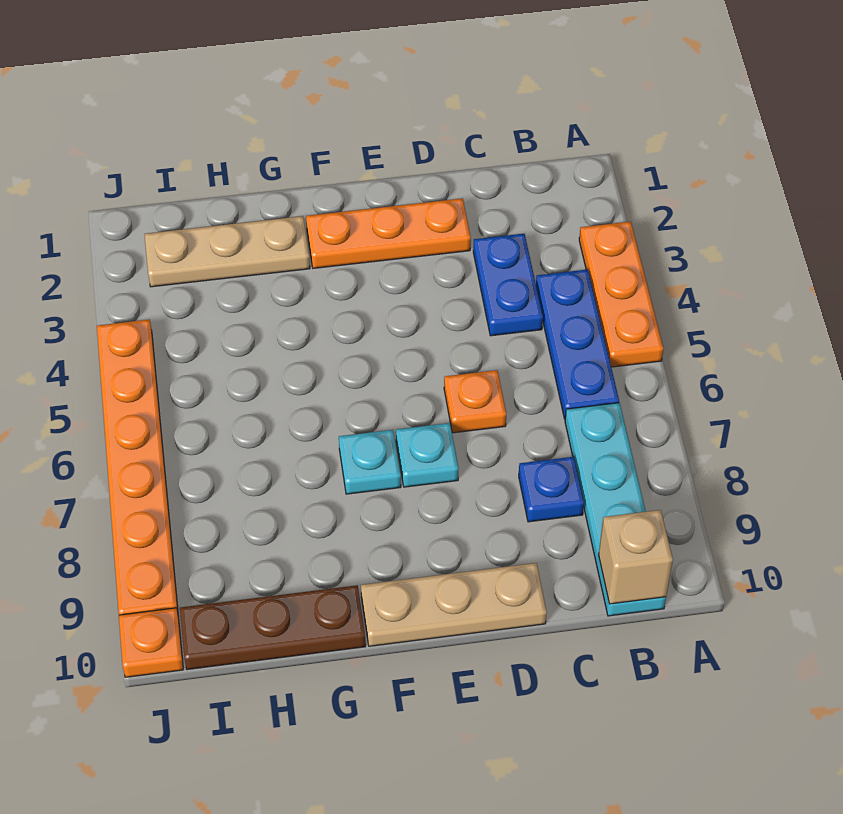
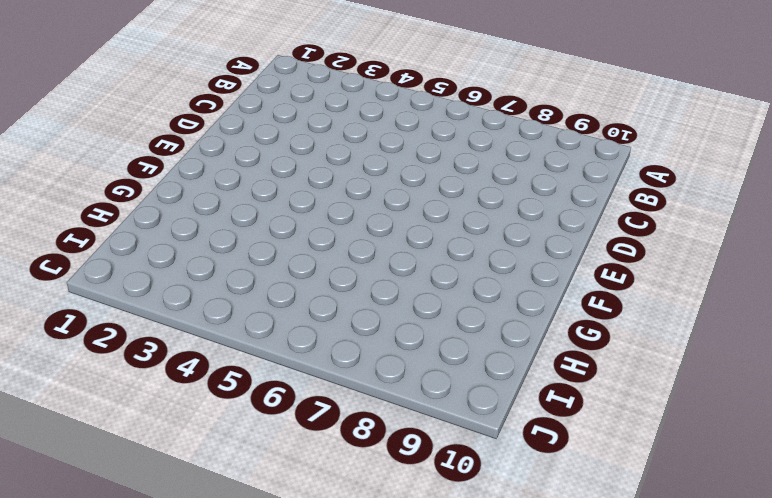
none -> orange 1x3 plate [579,222,663,367]
none -> blue 1x3 plate [536,269,619,419]
none -> cyan 1x4 plate [565,403,666,616]

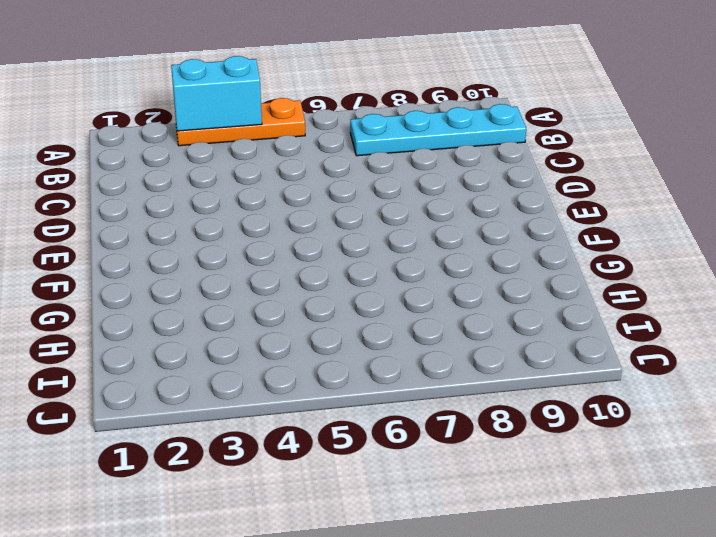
cyan 1x2 brick [171,56,262,131] -> none
none -> blue 1x3 plate [536,269,619,419]
none -> blue 1x2 plate [473,234,543,336]
none -> blue 1x1 plate [519,457,584,522]

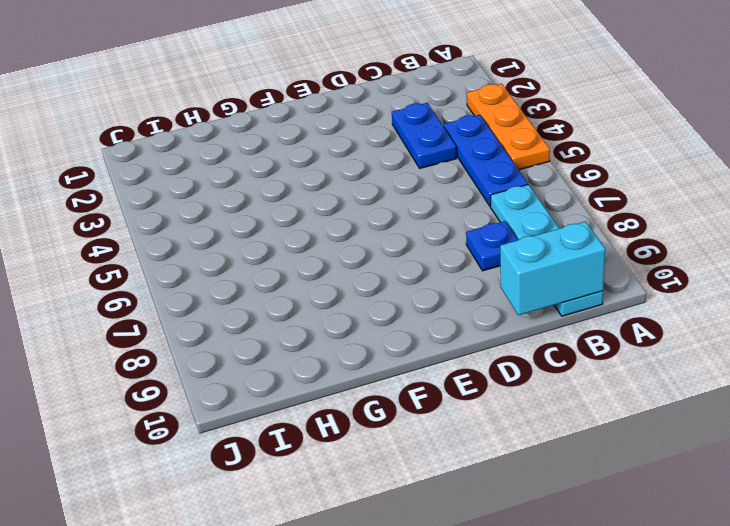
cyan 1x2 brick [500,221,605,315] -> tan 1x1 brick [599,510,673,604]
none -> orange 1x3 plate [306,198,471,268]
none -> orange 1x1 plate [444,370,506,433]
none -> tan 1x3 plate [361,563,547,646]

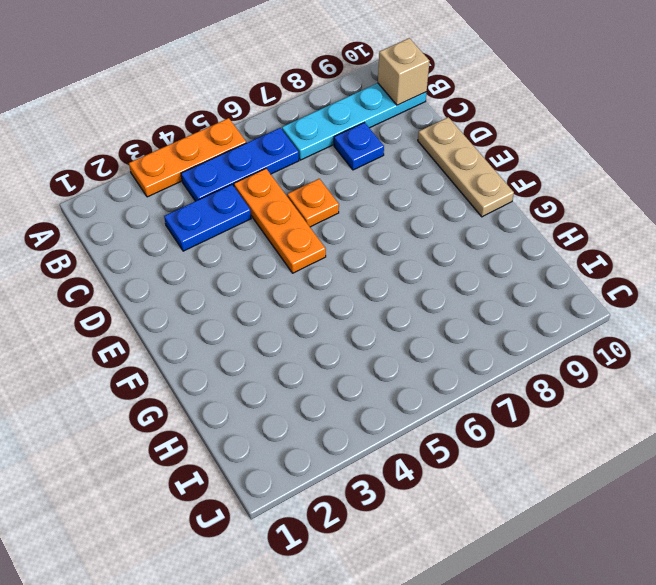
orange 1x3 plate [234,169,326,273] -> orange 1x3 plate moved to [306,198,471,268]
none -> cyan 1x1 plate [396,423,459,487]
none -> cyan 1x1 plate [339,430,401,494]
none -> tan 1x3 plate [144,216,310,287]

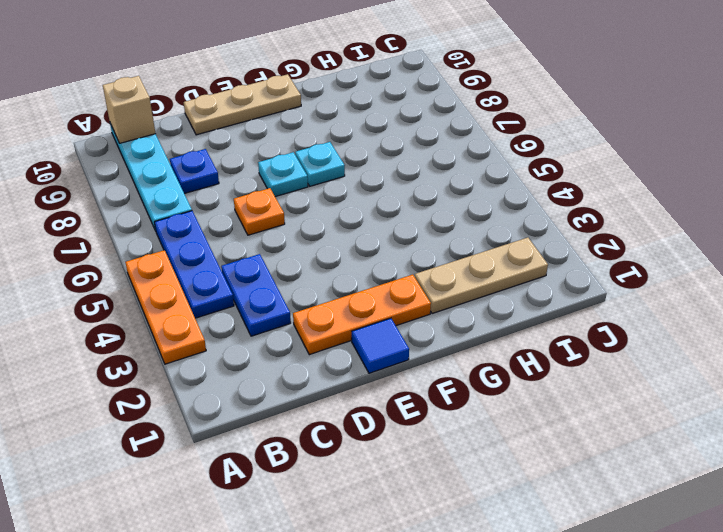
blue 1x1 tile [352,318,409,373] -> none
none -> brown 1x3 plate [180,585,366,670]
none -> orange 1x6 plate [97,320,178,615]
none -> orange 1x1 plate [119,608,183,677]

